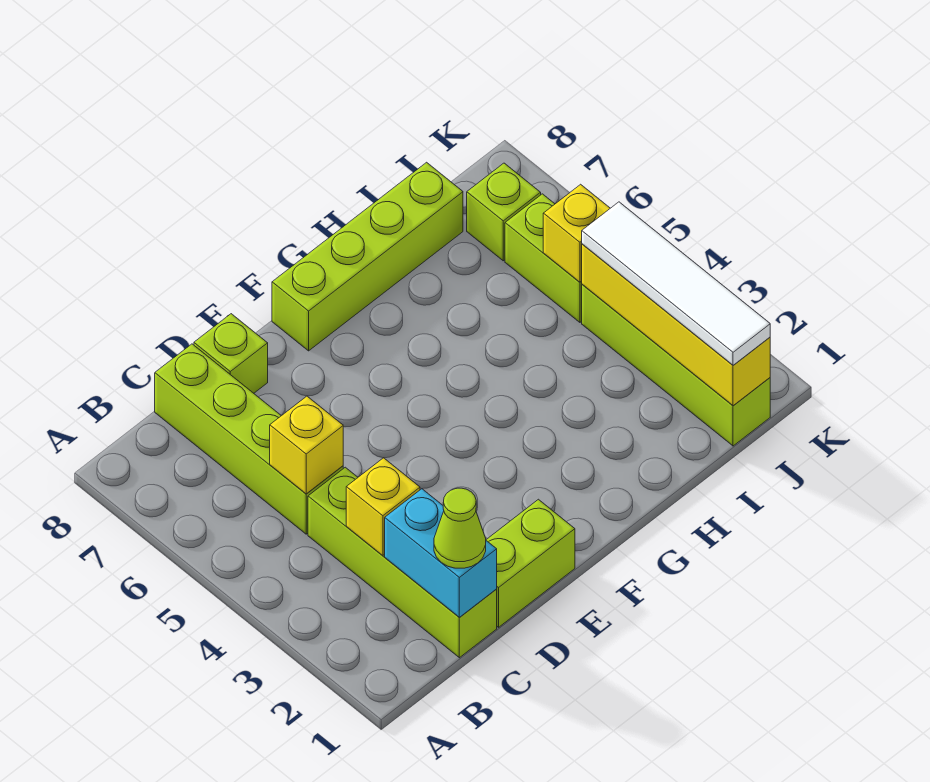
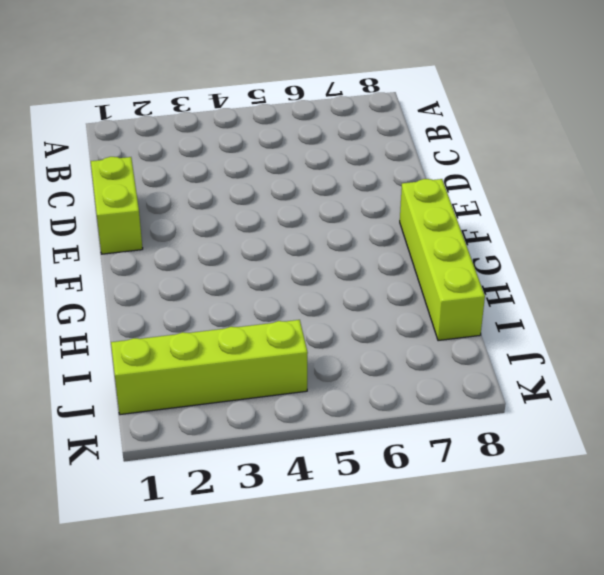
none -> lime 1x4 brick [308,467,497,658]
none -> lime 1x4 brick [155,344,343,534]
none -> lime 1x1 brick [194,314,268,393]

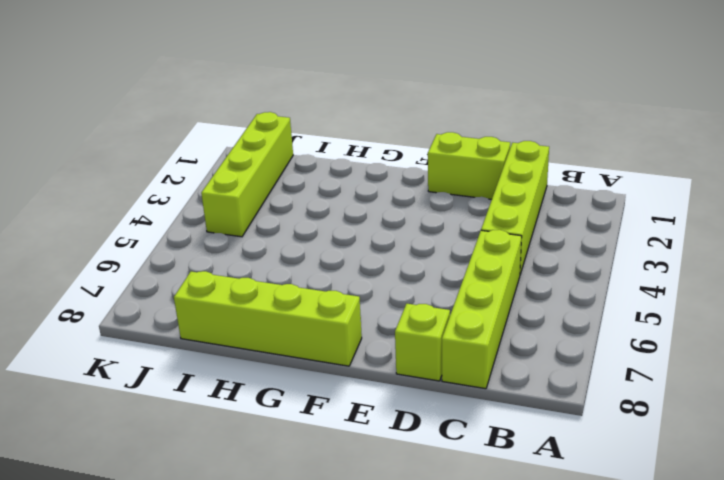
none -> lime 1x2 brick [505,194,582,322]
none -> lime 1x1 brick [467,163,541,261]
none -> cyan 1x2 brick [385,489,497,618]

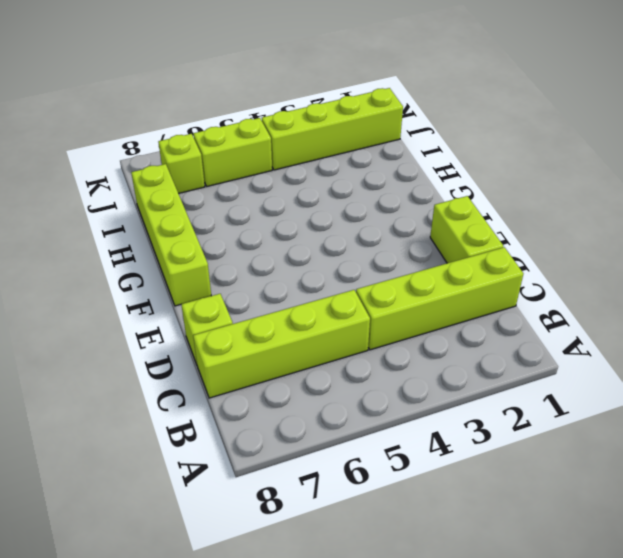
none -> cyan 1x2 brick [385,489,497,618]
none -> yellow 1x1 brick [346,458,420,556]
none -> yellow 1x1 brick [270,396,343,494]

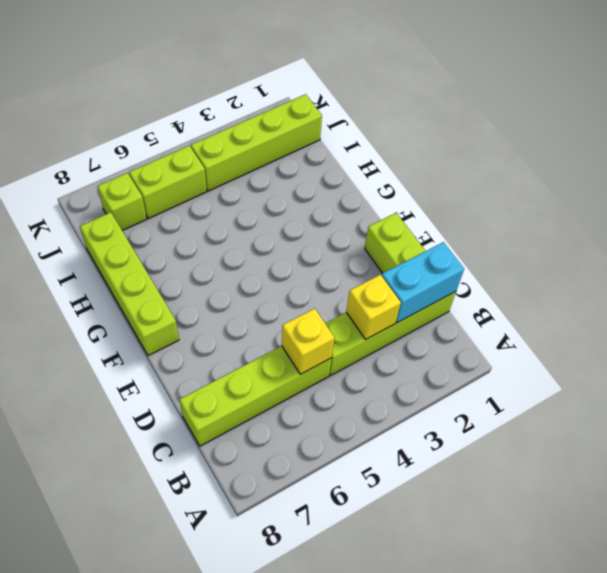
none -> lime 1x1 brick [194,314,268,393]
none -> yellow 1x4 brick [581,244,770,406]
none -> yellow 1x1 brick [543,184,610,282]

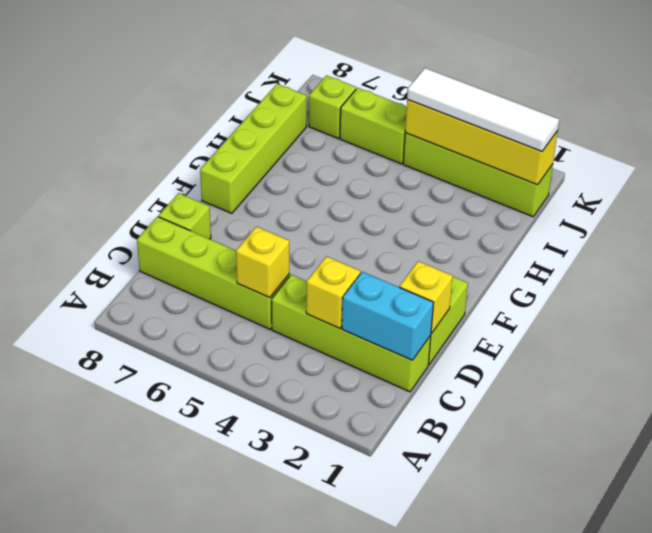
yellow 1x1 brick [399,261,453,333] -> yellow 1x1 brick moved to [543,184,610,282]
none -> lime 1x1 cone [434,488,486,568]

